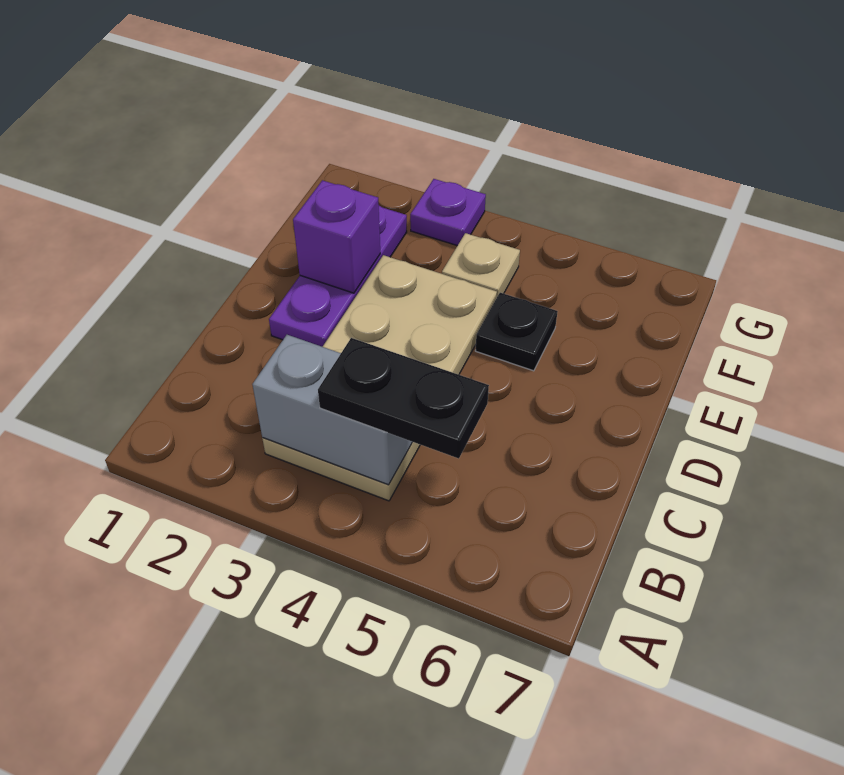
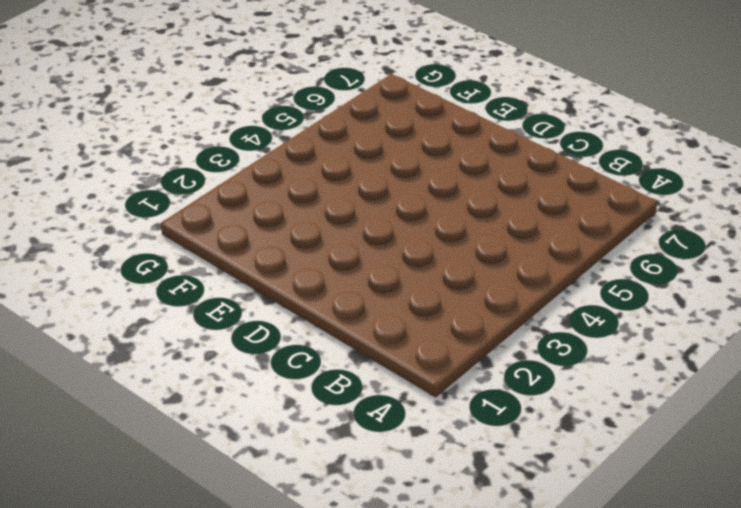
none -> tan 2x4 plate [262,255,497,501]
none -> purple 1x3 plate [269,206,407,347]

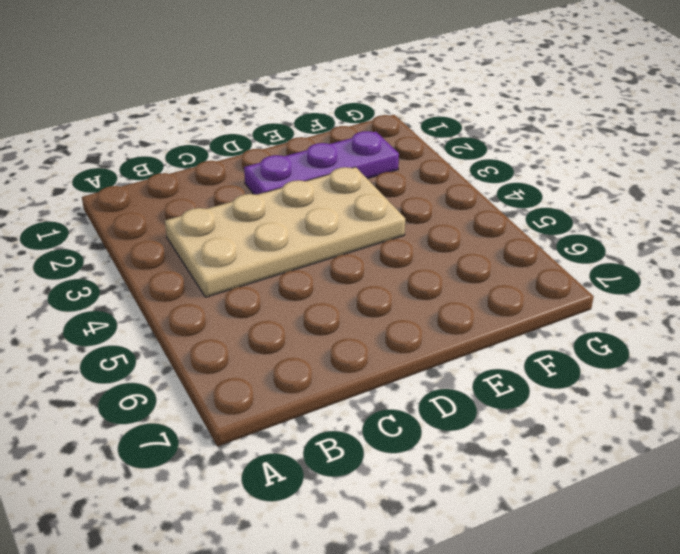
none -> black 1x1 plate [475,293,558,371]
none -> tan 1x1 plate [442,233,520,298]

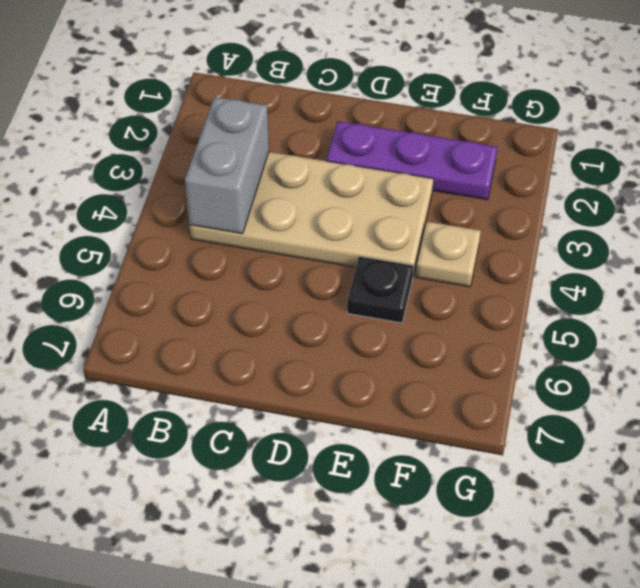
none -> purple 1x1 plate [410,179,486,246]
none -> purple 1x1 brick [293,180,380,293]

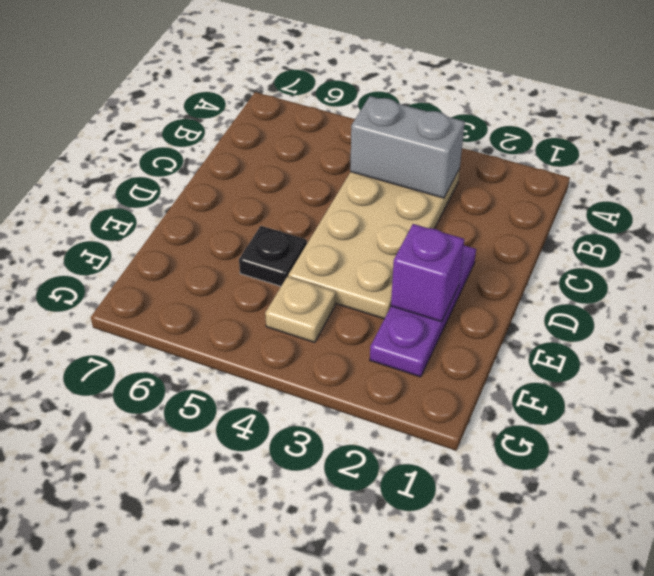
none -> purple 1x1 plate [410,179,486,246]
none -> black 1x2 plate [318,338,489,459]

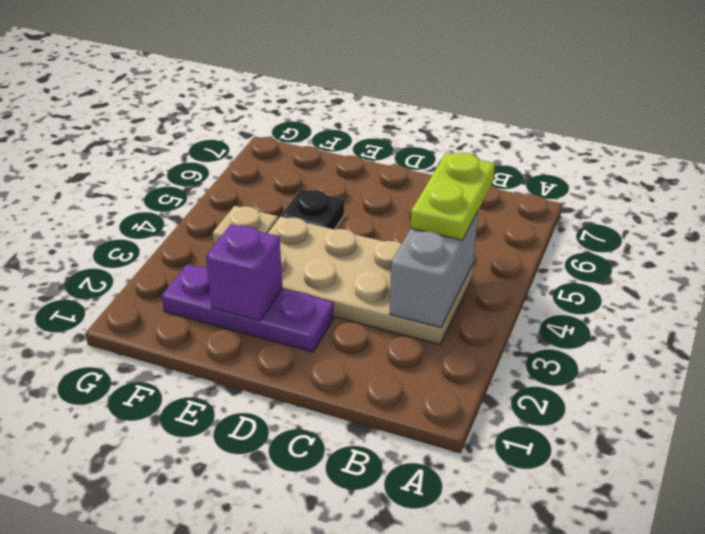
lime 1x2 plate [411,153,495,240] -> black 1x2 plate [318,338,489,459]
none -> purple 1x1 plate [410,179,486,246]

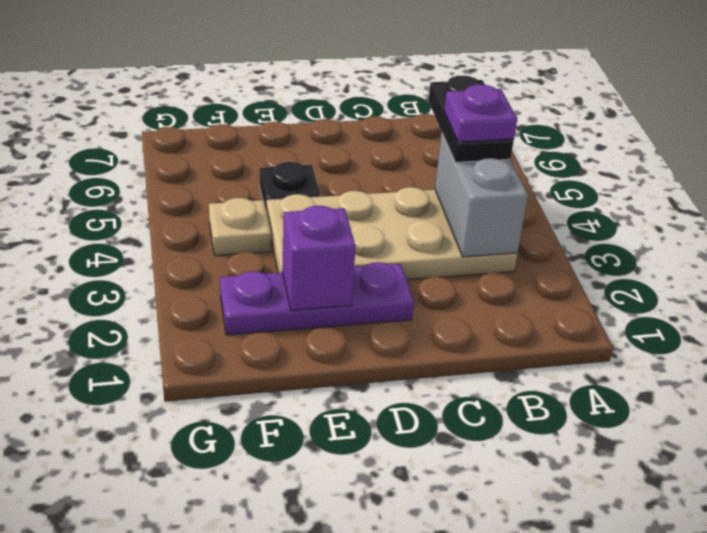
purple 1x1 plate [444,84,517,142] -> purple 1x1 plate moved to [410,179,486,246]

